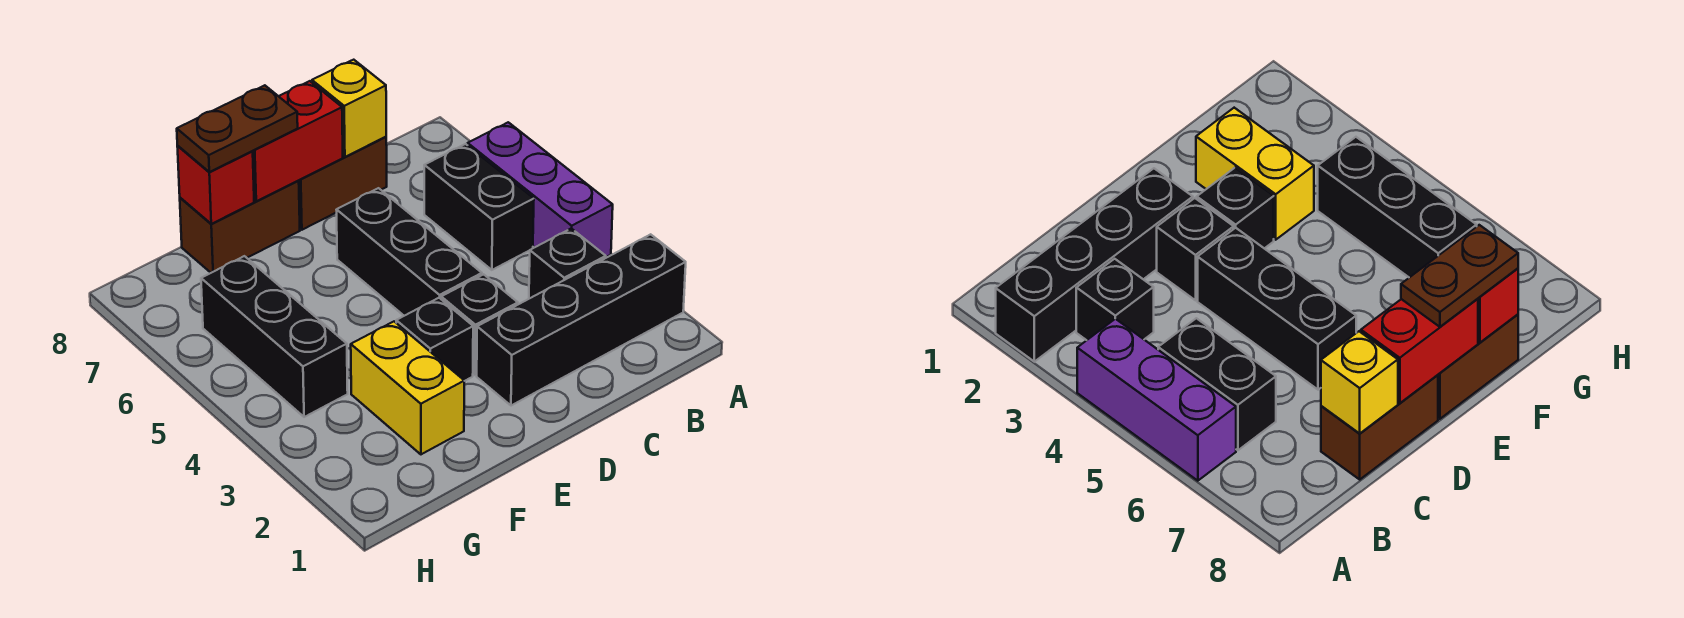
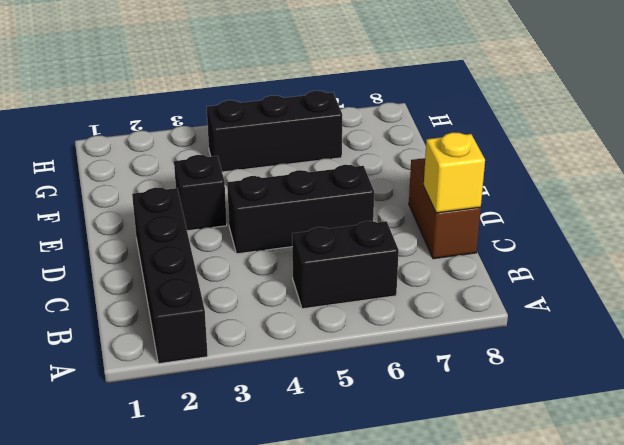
none -> purple 1x3 brick [468,122,613,257]
none -> black 1x1 brick [529,228,606,299]
none -> black 1x1 brick [441,274,518,375]

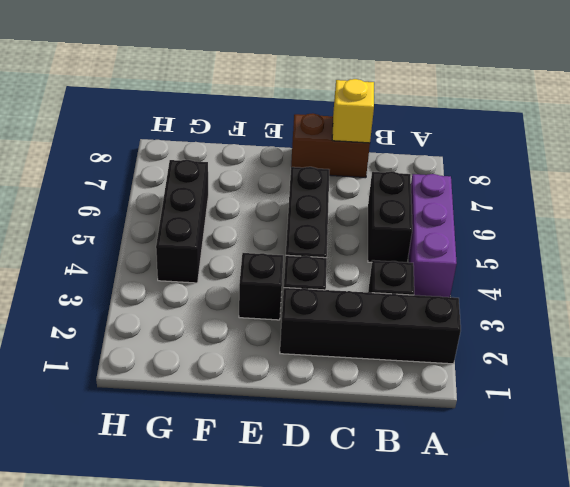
none -> brown 1x2 brick [180,181,300,273]
none -> yellow 1x2 brick [351,322,464,454]
none -> red 1x2 brick [252,81,343,201]

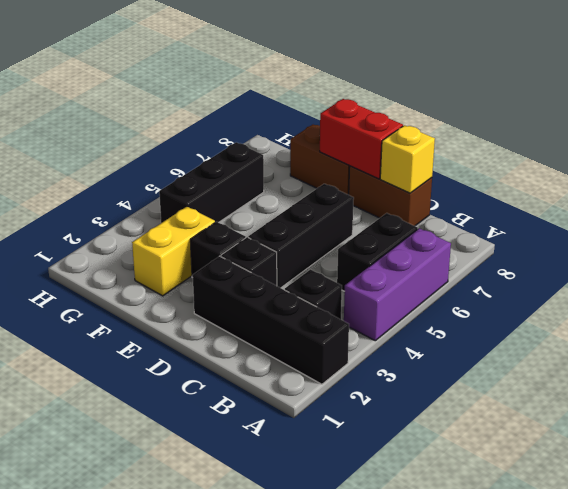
none -> red 1x1 brick [177,146,254,224]
none -> brown 1x2 plate [177,85,298,172]

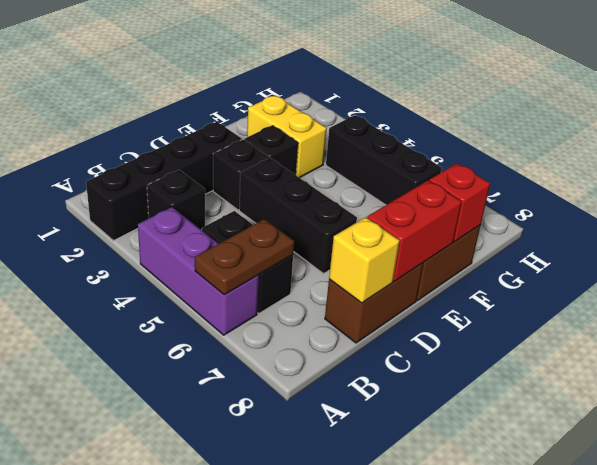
brown 1x2 plate [195,219,294,295] -> brown 1x2 plate moved to [177,85,298,172]

